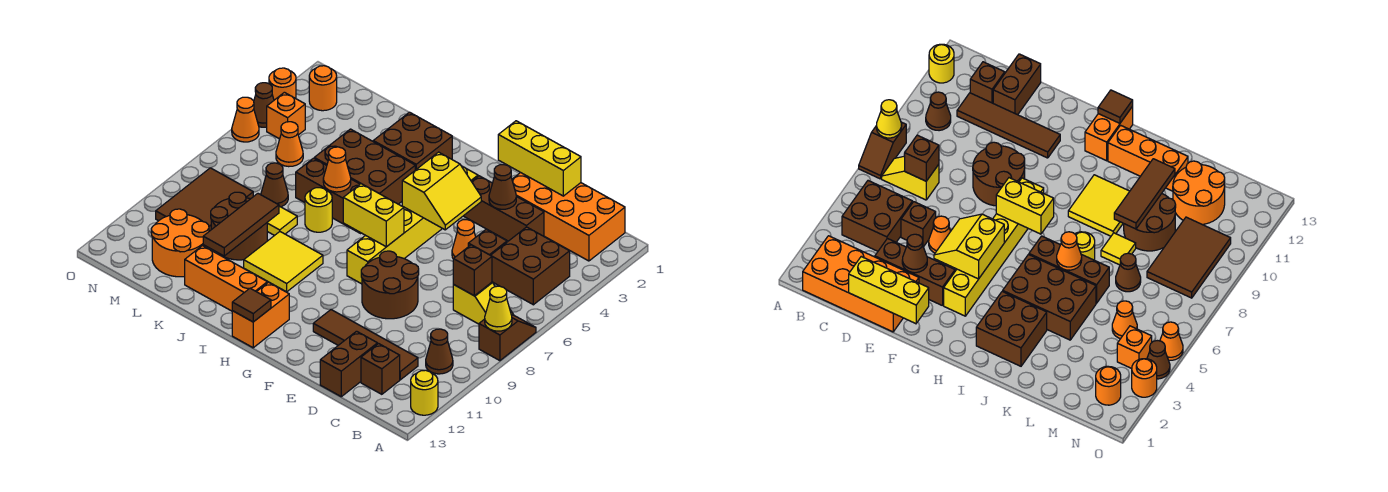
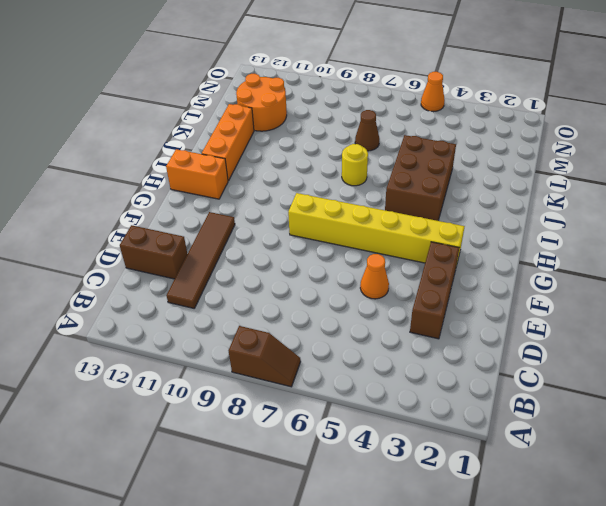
none -> yellow 1x1 round brick [411,370,438,415]
none -> orange 2x4 brick [512,173,625,261]
none -> brown 2x2 brick [491,227,570,305]
none -> yellow 1x2 slope [453,282,513,324]

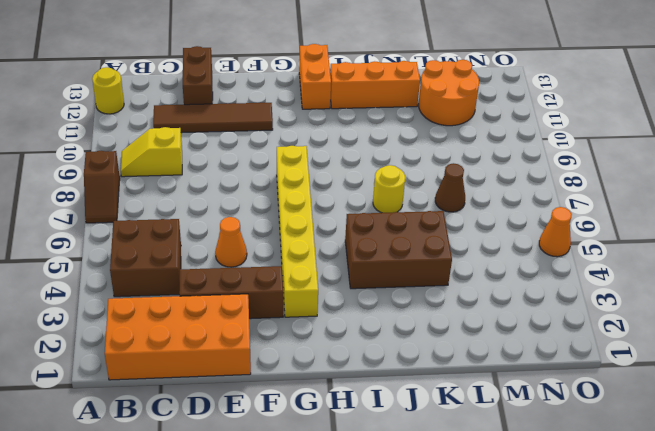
yellow 1x2 slope [121,127,182,177] -> yellow 1x2 slope moved to [453,282,513,324]
none -> brown 1x1 cone [426,329,453,374]
none -> brown 1x1 brick [361,344,400,394]
none -> brown 1x1 brick [468,229,507,255]
none -> brown 2x2 round brick [361,251,419,319]

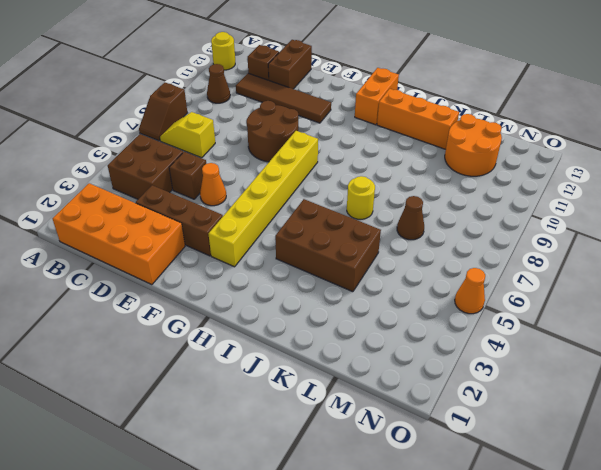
none -> brown 2x2 brick [373,112,452,170]
none -> brown 1x3 brick [296,158,360,233]
none -> yellow 2x2 tile [244,232,323,292]
none -> yellow 1x1 tile [267,206,297,236]

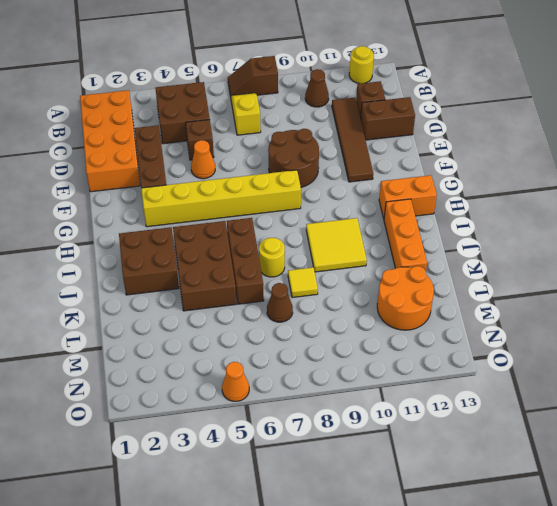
none -> brown 2x2 round brick [211,192,267,260]
none -> orange 1x1 cone [276,122,303,167]
none -> brown 2x3 tile [156,168,253,231]
none -> orange 1x1 round brick [309,66,337,111]

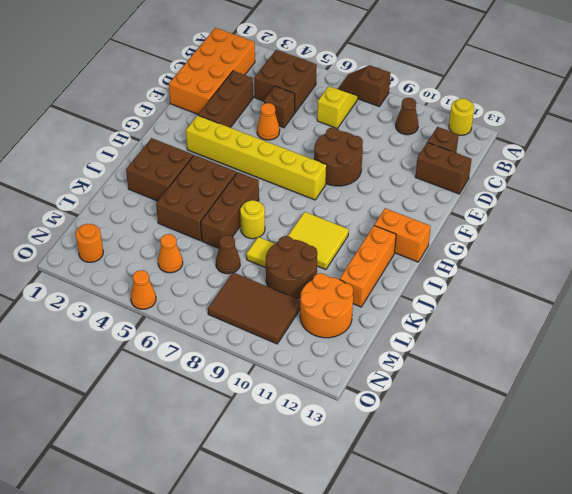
none -> brown 1x4 tile [313,310,418,380]
none -> orange 1x1 brick [267,92,305,139]
none -> orange 1x1 round brick [269,68,296,100]
none -> brown 1x1 cone [254,83,274,127]

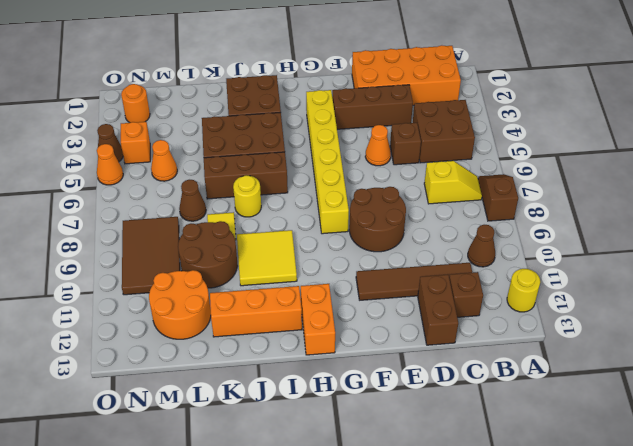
none -> orange 1x1 round brick [269,68,296,100]
none -> yellow 1x1 cone [485,286,512,331]
none -> brown 1x1 brick [453,245,492,296]
none -> yellow 1x3 brick [498,121,581,196]

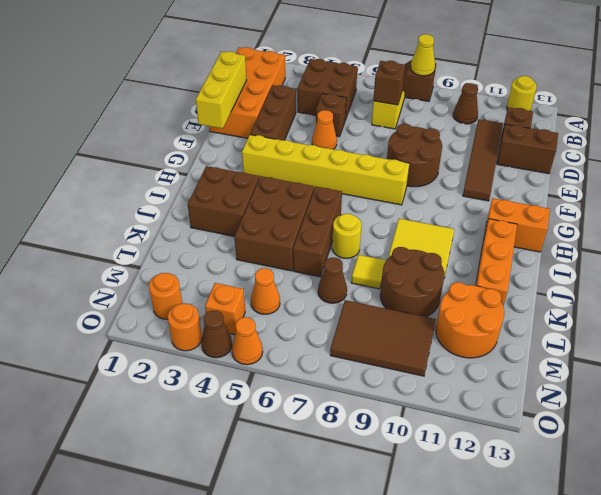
none -> brown 1x1 cone [489,165,516,209]
none -> yellow 2x2 slope [402,152,481,230]
none -> yellow 1x2 brick [343,184,404,247]
none -> brown 1x1 tile [232,288,271,322]

